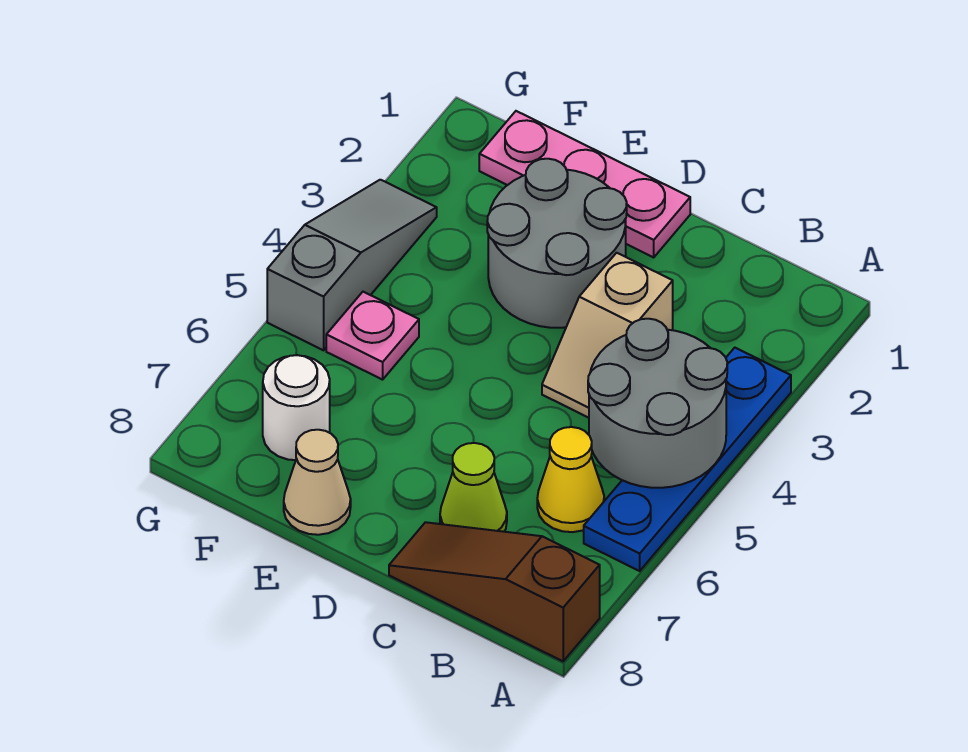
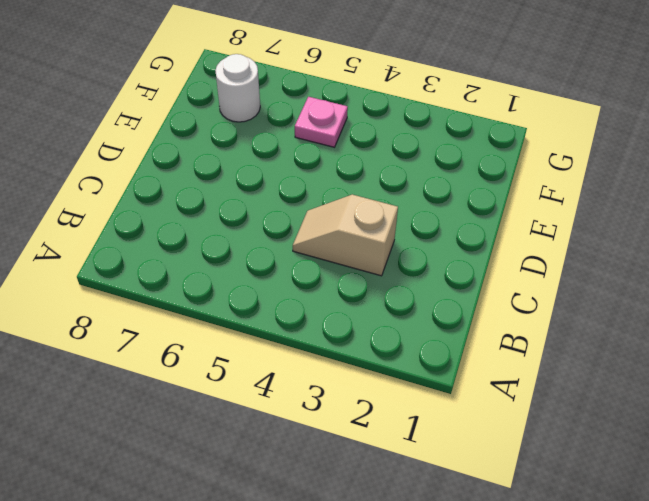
none -> blue 1x4 plate [584,348,791,571]
none -> brown 1x3 slope [389,522,600,661]
none -> yellow 1x1 cone [537,427,604,532]

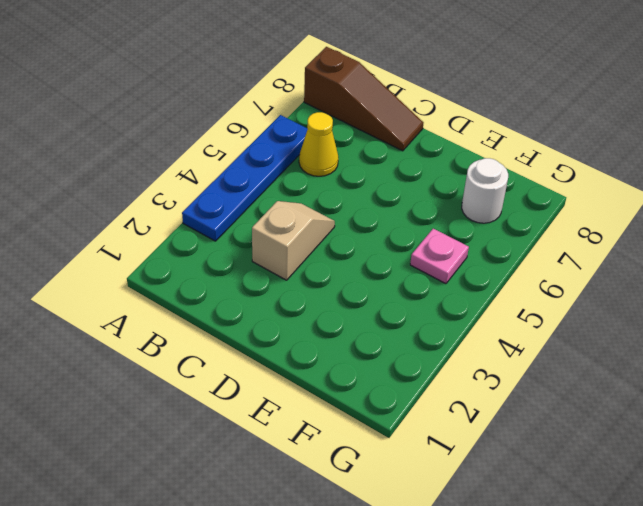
none -> lime 1x1 cone [440,443,507,532]
none -> pink 1x3 plate [479,111,690,257]
none -> grey 2x2 round brick [487,159,627,328]

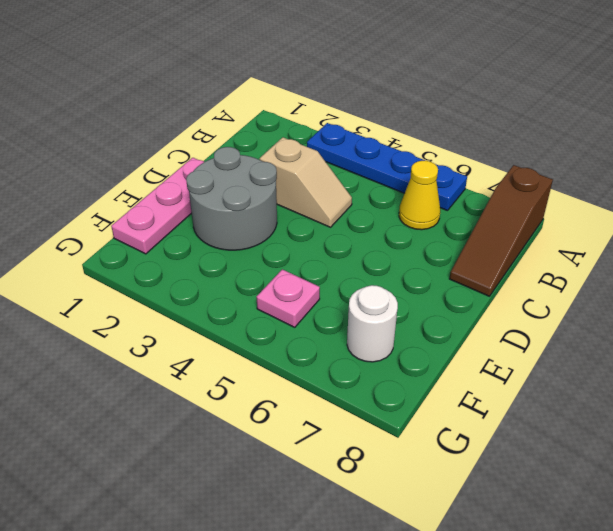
none -> lime 1x1 cone [440,443,507,532]
none -> tan 1x1 cone [284,430,351,535]
none -> grey 1x3 slope [267,180,437,350]

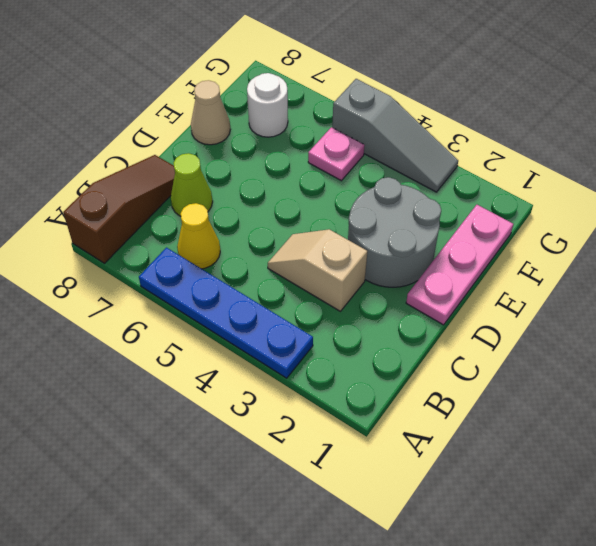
none -> grey 2x2 round brick [588,319,727,488]

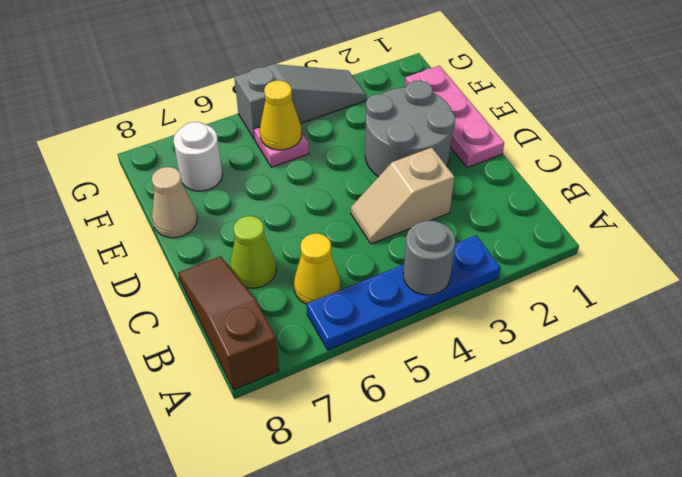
grey 1x1 round brick [403,221,455,295] -> grey 2x2 round brick [588,319,727,488]
yellow 1x1 cone [260,80,302,150] -> none

